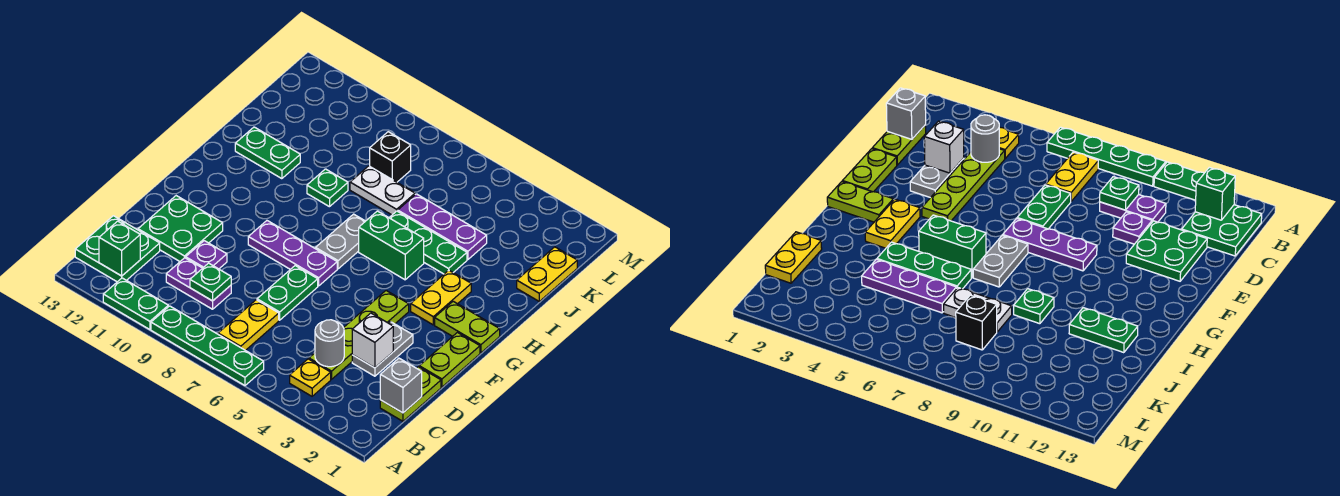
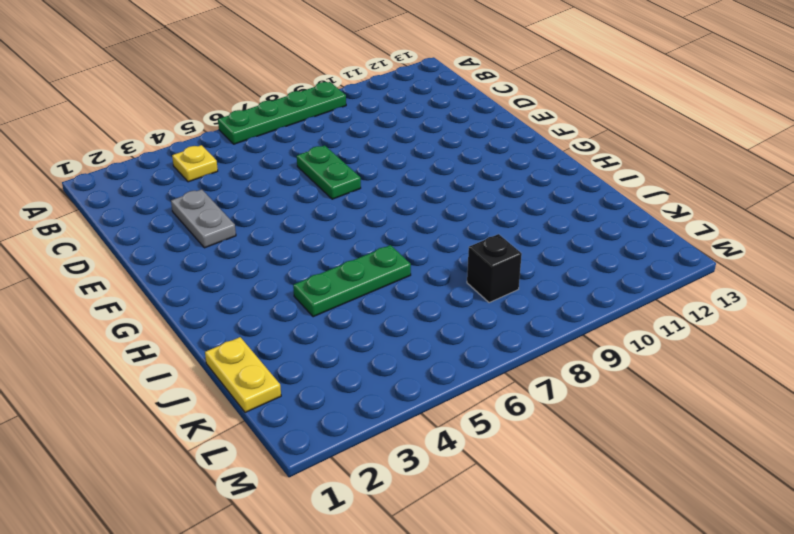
none -> green 1x2 plate [103,278,168,330]
none -> yellow 1x2 plate [218,300,279,351]
none -> green 2x2 plate [75,216,160,282]
none -> lime 1x2 plate [380,367,441,421]

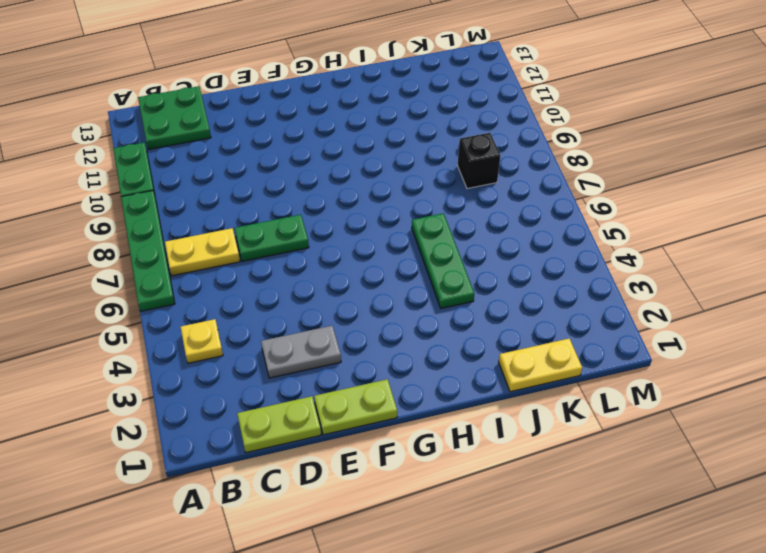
none -> lime 1x4 plate [309,291,409,379]
none -> purple 1x2 plate [166,258,231,309]
none -> purple 1x1 plate [186,241,227,269]
none -> green 2x2 plate [138,196,223,261]

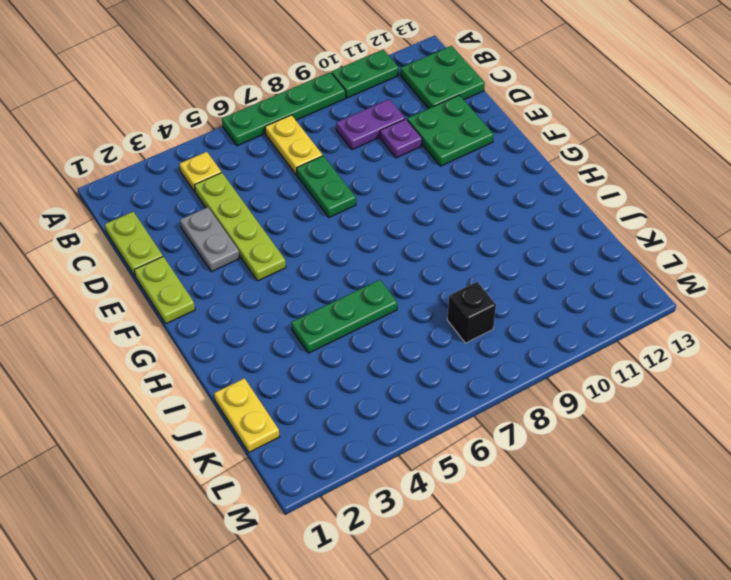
none -> purple 1x3 plate [248,221,337,286]
none -> lime 1x2 plate [435,301,500,353]
none -> yellow 1x2 plate [411,270,471,325]
none -> grey 1x2 plate [316,214,365,269]

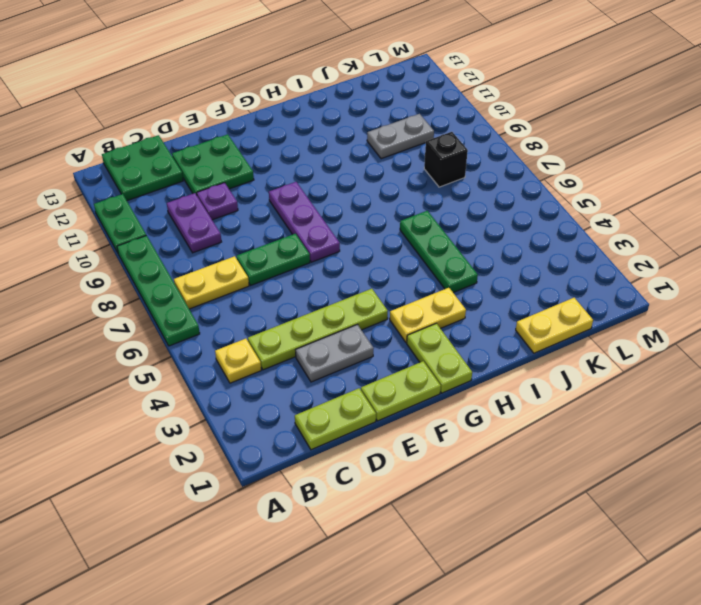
grey 1x2 plate [367,114,434,159] -> grey 1x2 plate moved to [316,214,365,269]
none -> green 1x2 brick [359,211,424,280]
none -> green 1x1 plate [307,169,348,207]
none -> green 1x2 plate [235,127,300,179]
none -> purple 1x3 plate [398,194,487,259]

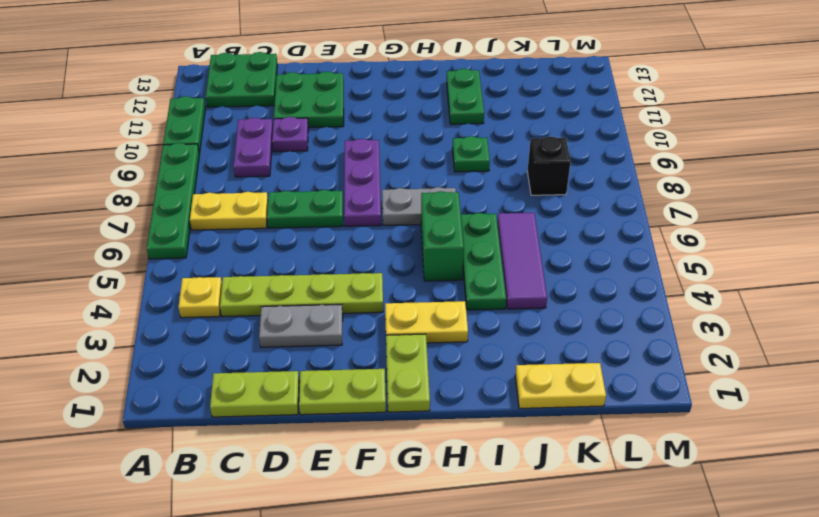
purple 1x3 tile [497,213,547,309] -> purple 1x3 plate [398,194,487,259]
none -> white 1x2 plate [350,166,415,215]
none -> green 1x1 brick [99,221,140,276]
none -> grey 1x1 brick [380,358,422,413]
none -> grey 1x1 round brick [315,320,344,367]

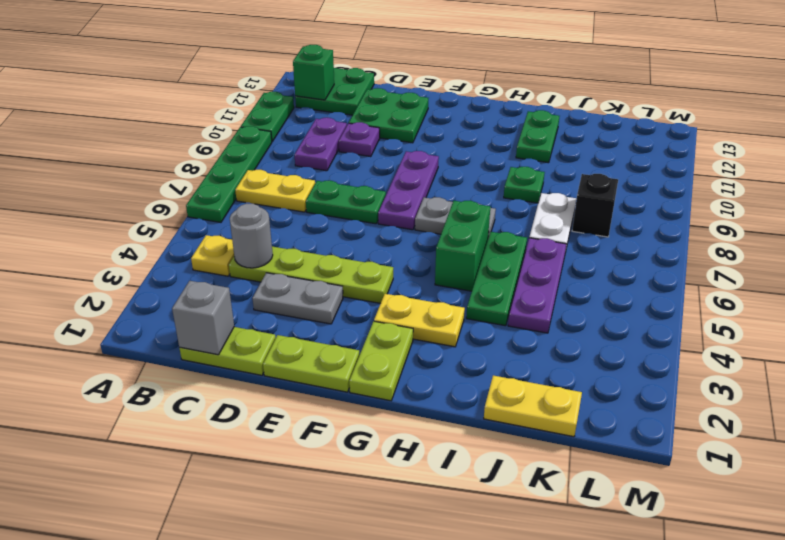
none -> green 1x1 plate [190,263,231,301]
none -> white 1x1 brick [352,313,393,368]

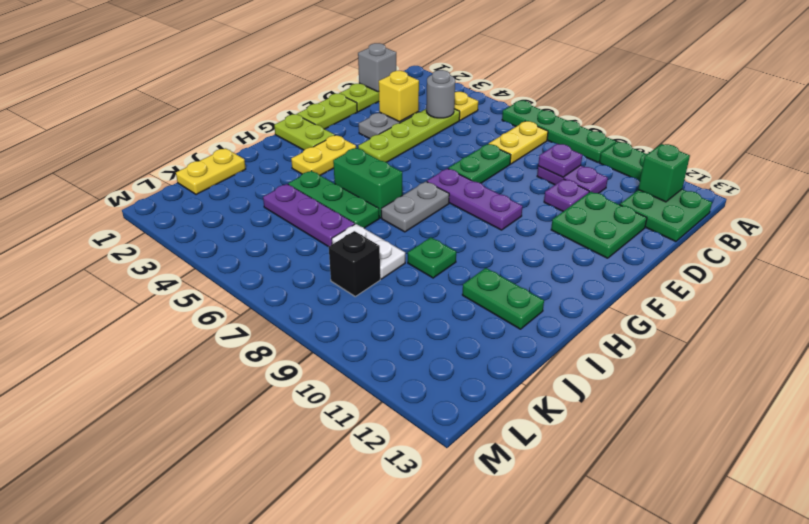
purple 1x1 plate [538,144,582,177] -> green 1x1 plate [190,263,231,301]
yellow 1x1 brick [379,71,419,122] -> white 1x1 brick [352,313,393,368]

